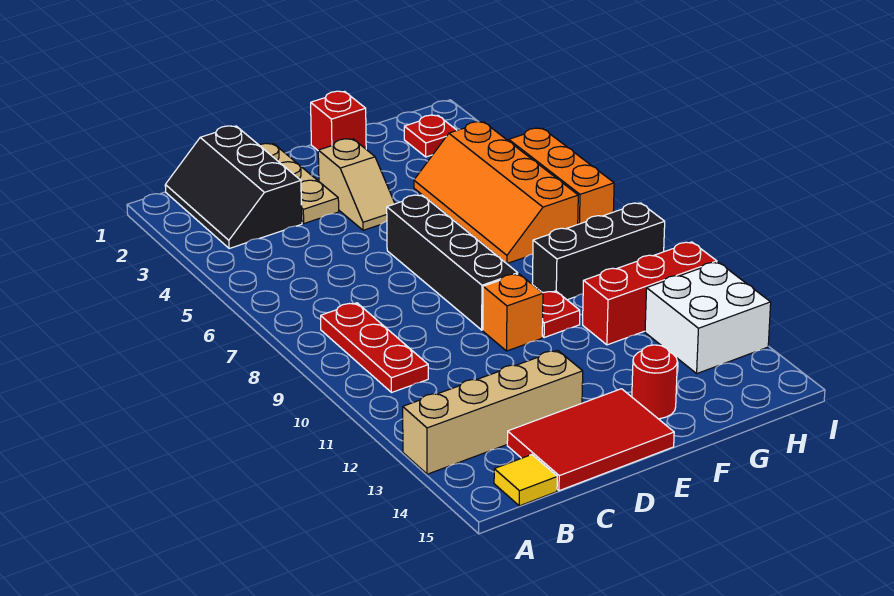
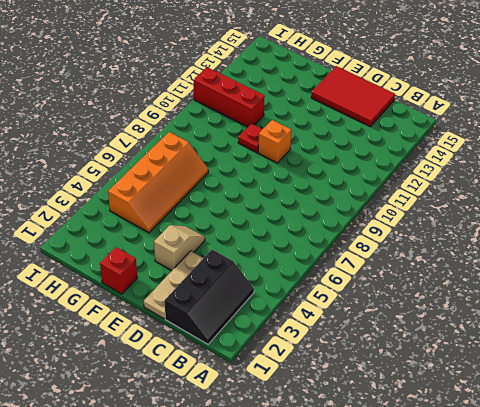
none -> tan 1x4 brick [403,350,583,474]
none -> red 1x3 plate [321,303,428,393]
none -> yellow 1x1 tile [494,455,557,506]

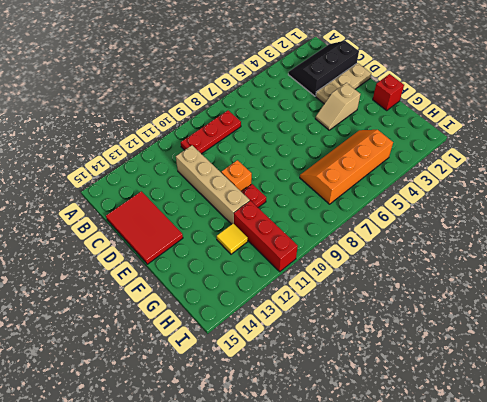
tan 1x4 brick [176,145,250,224] -> tan 1x4 brick moved to [403,350,583,474]
yellow 1x1 tile [217,223,248,254] -> yellow 1x1 tile moved to [494,455,557,506]
none -> black 1x4 brick [387,195,518,330]
none -> red 1x1 round brick [632,345,677,419]
none -> black 1x3 brick [532,203,665,300]

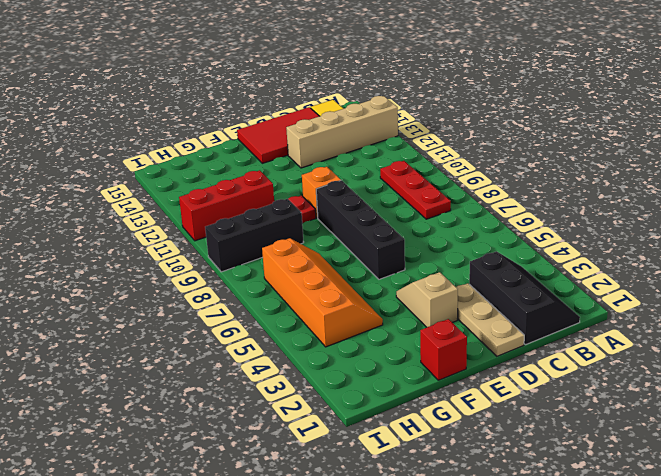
none -> red 1x1 round brick [632,345,677,419]
none -> red 1x1 plate [404,115,457,157]
none -> white 2x2 brick [645,262,771,373]

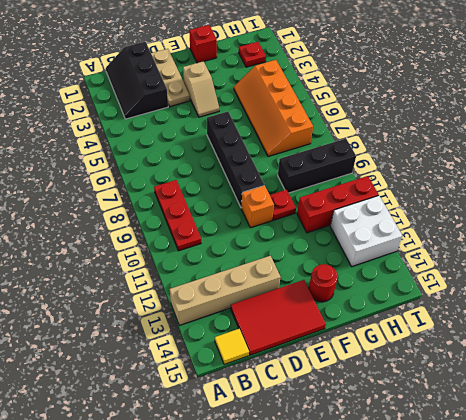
none -> orange 1x3 brick [509,128,614,224]

